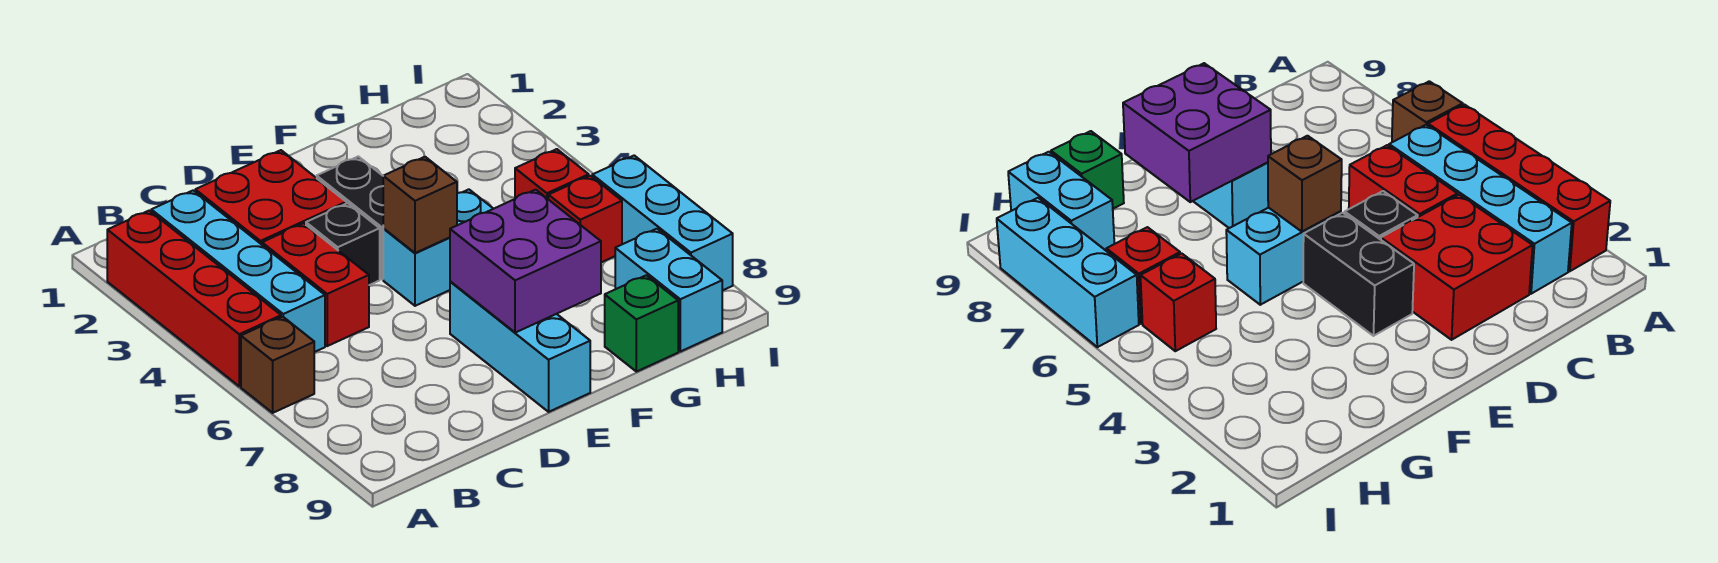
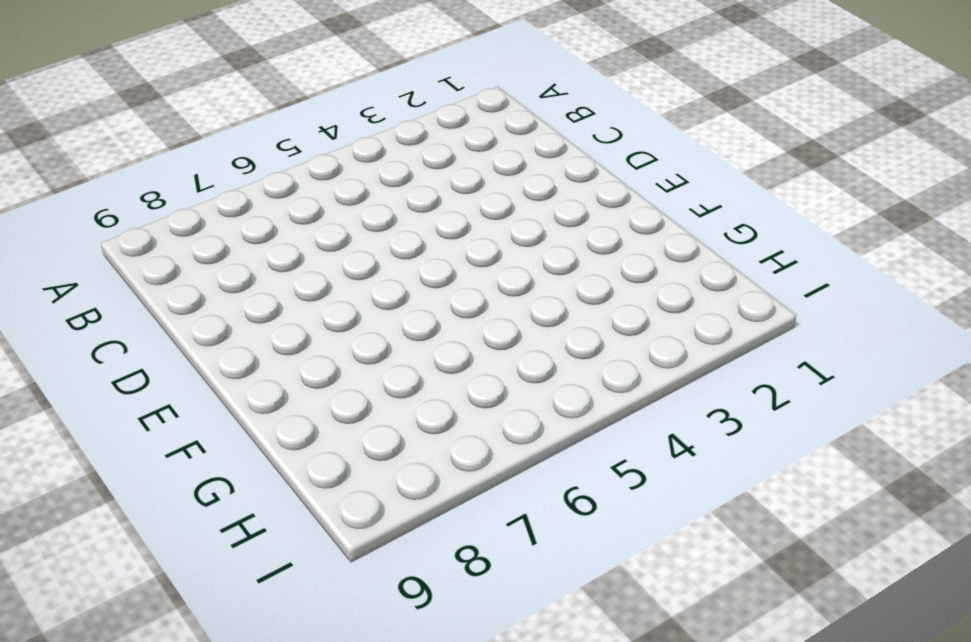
none -> red 1x4 brick [107,211,281,386]
none -> brown 1x1 brick [241,317,314,413]
none -> cyan 1x4 brick [151,191,325,352]

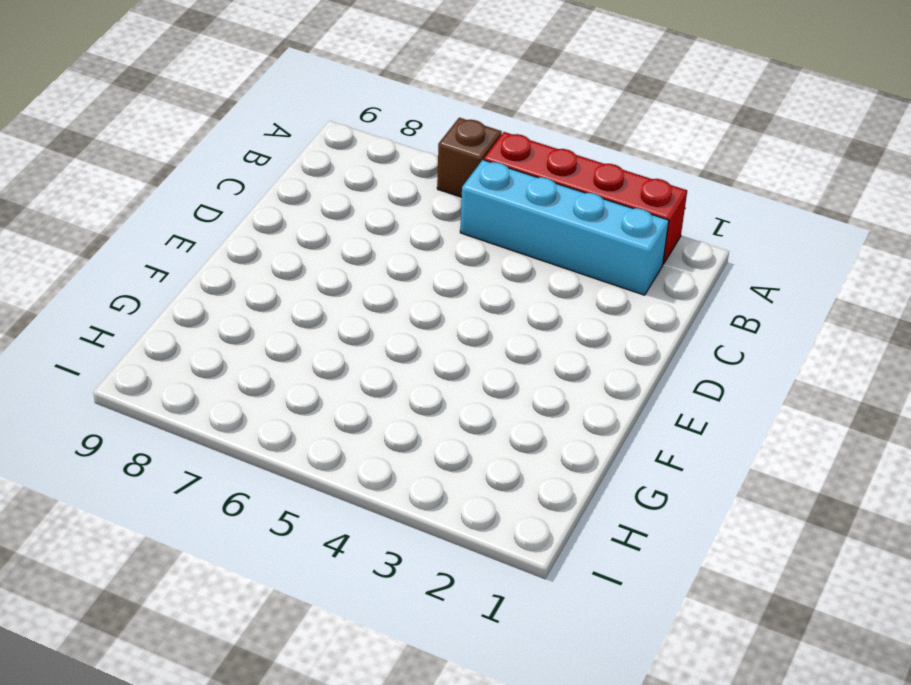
none -> red 2x2 brick [195,150,346,245]
none -> red 1x2 brick [262,223,369,346]
none -> black 1x1 brick [306,203,380,285]

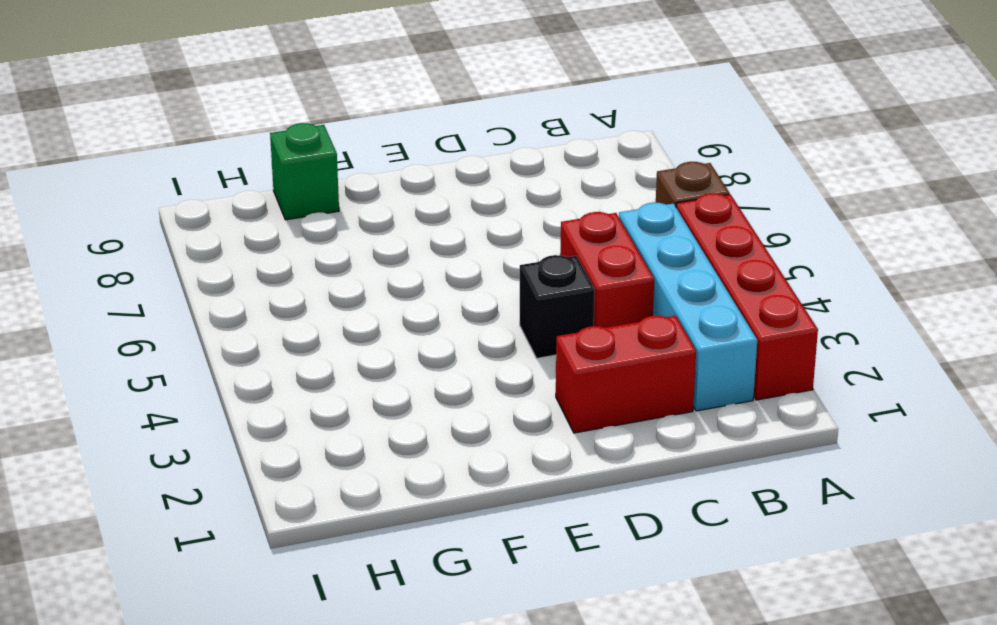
red 1x2 brick [556,316,696,433] -> red 2x2 brick [195,150,346,245]
none -> black 1x2 brick [317,156,383,279]
none -> cyan 1x2 brick [383,189,493,306]
none -> cyan 1x3 brick [450,281,590,412]

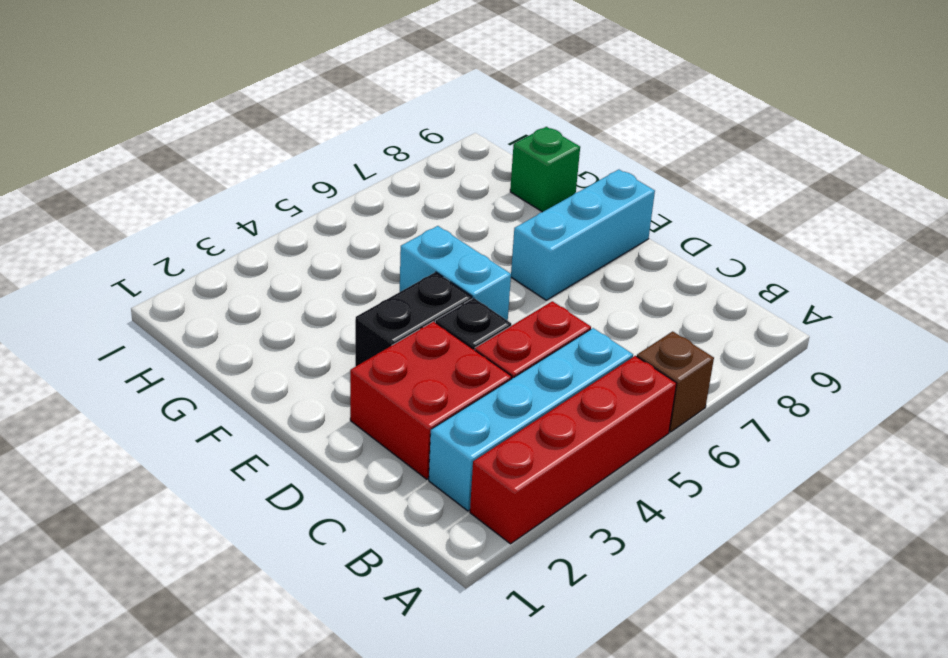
none -> red 1x1 brick [515,149,589,199]
none -> red 1x1 brick [548,176,622,262]
none -> cyan 1x2 brick [615,229,722,351]

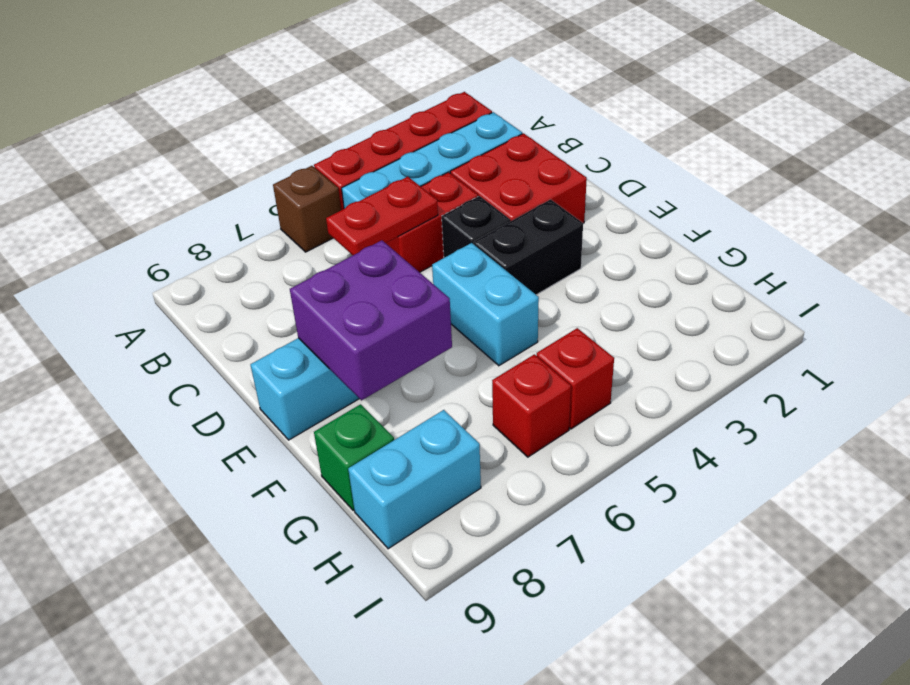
red 1x2 plate [326,177,438,255] -> none
none -> cyan 1x3 brick [592,156,733,291]
none -> brown 1x1 brick [383,157,457,253]

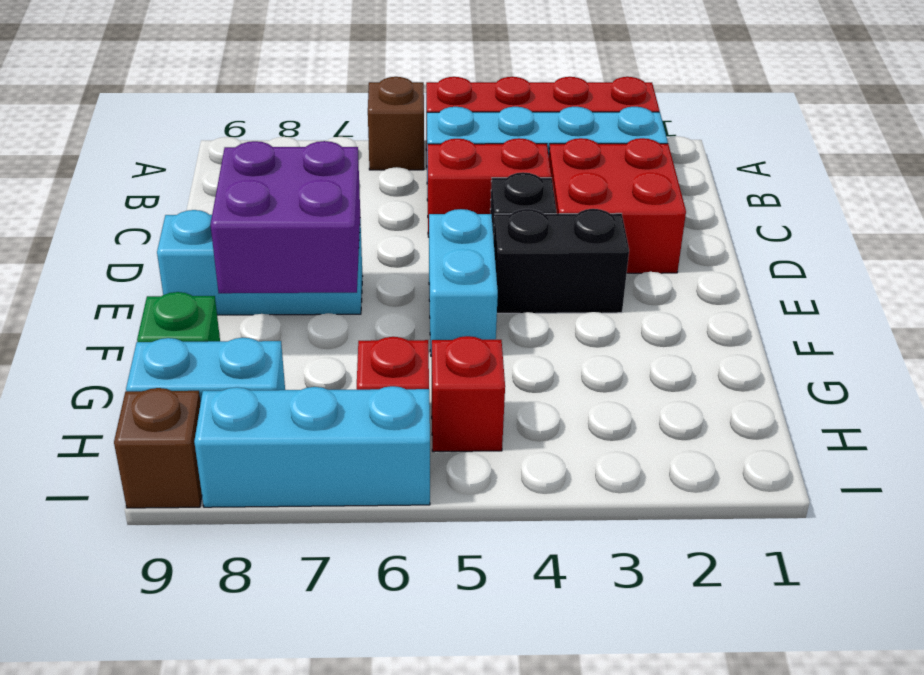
brown 1x1 brick [114,388,202,508] -> brown 1x1 brick moved to [383,157,457,253]

